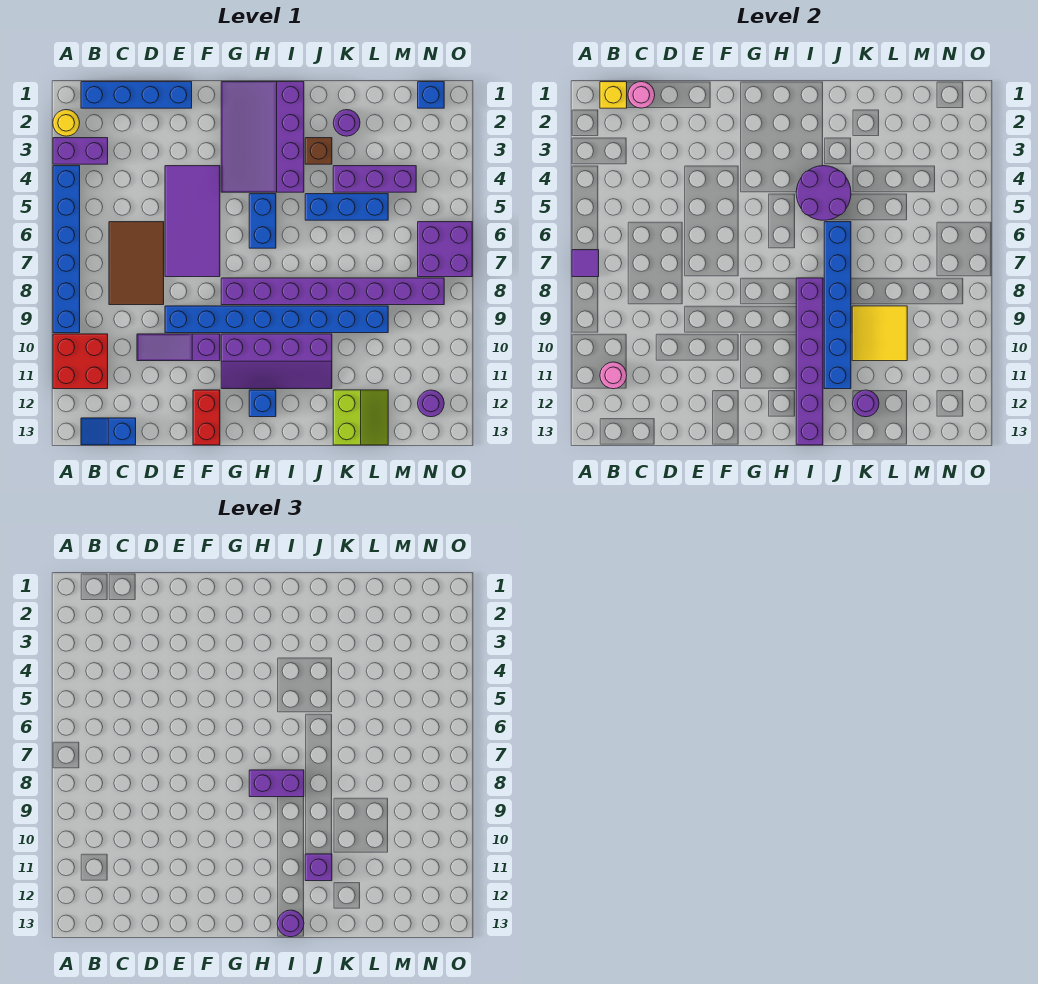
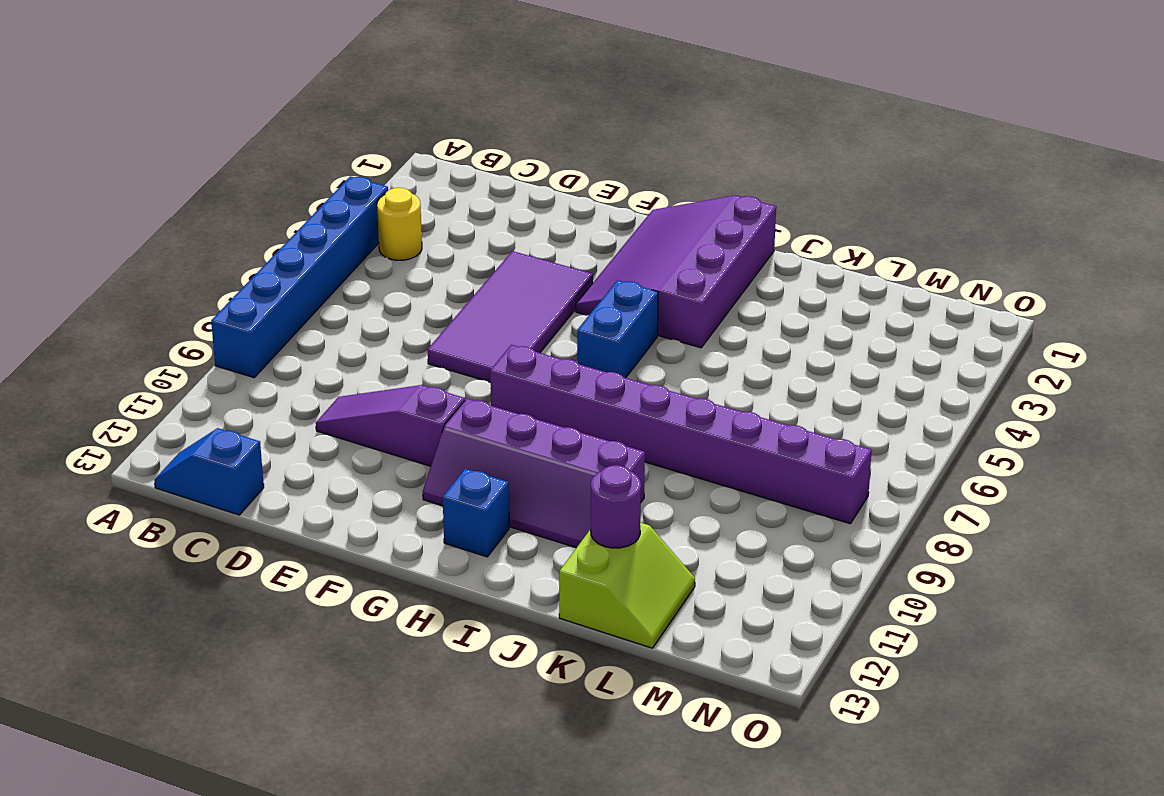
yellow 1x1 round brick [377,188,422,260] -> yellow 1x1 round brick moved to [53,110,80,136]
none -> purple 1x2 brick [53,138,108,164]
none -> red 2x2 brick [53,334,108,389]
none -> blue 1x4 brick [81,82,192,108]
none -> brown 2x3 tile [109,222,164,305]

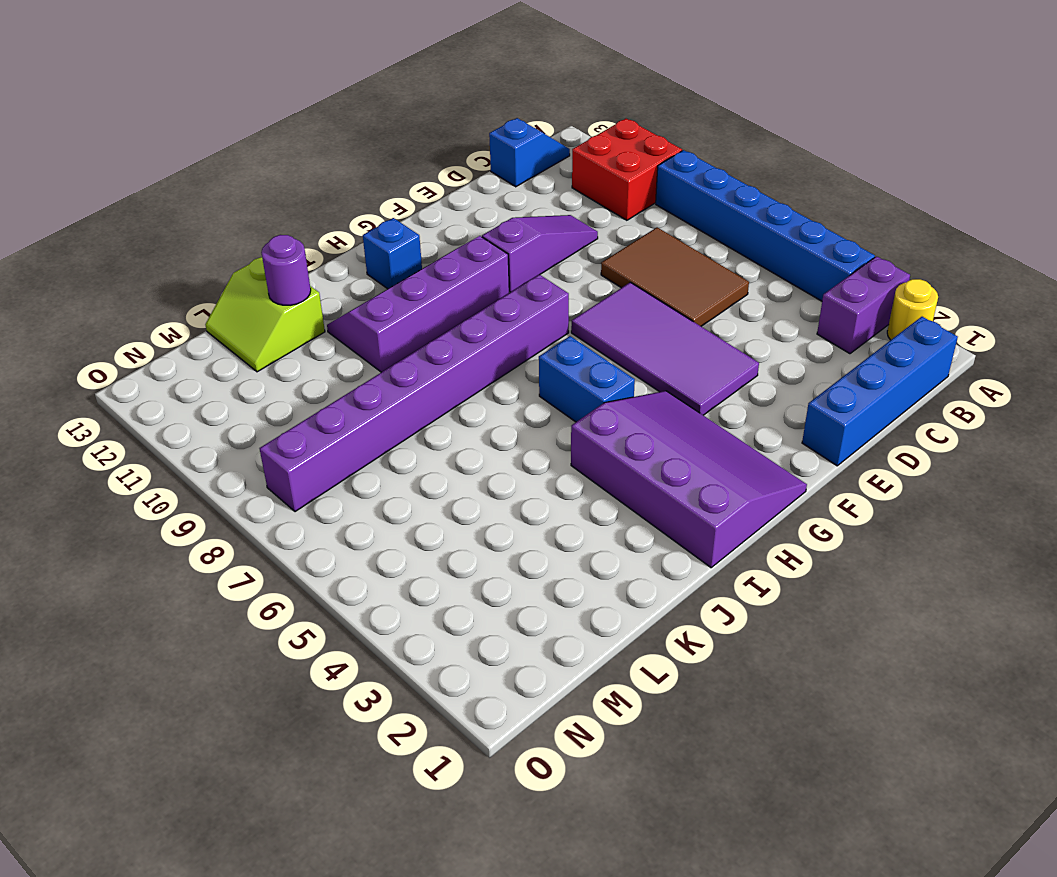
none -> blue 1x8 brick [165,306,388,333]
none -> red 1x2 brick [193,390,220,445]
none -> brown 1x1 brick [305,138,332,164]
none -> blue 1x3 brick [305,194,388,220]

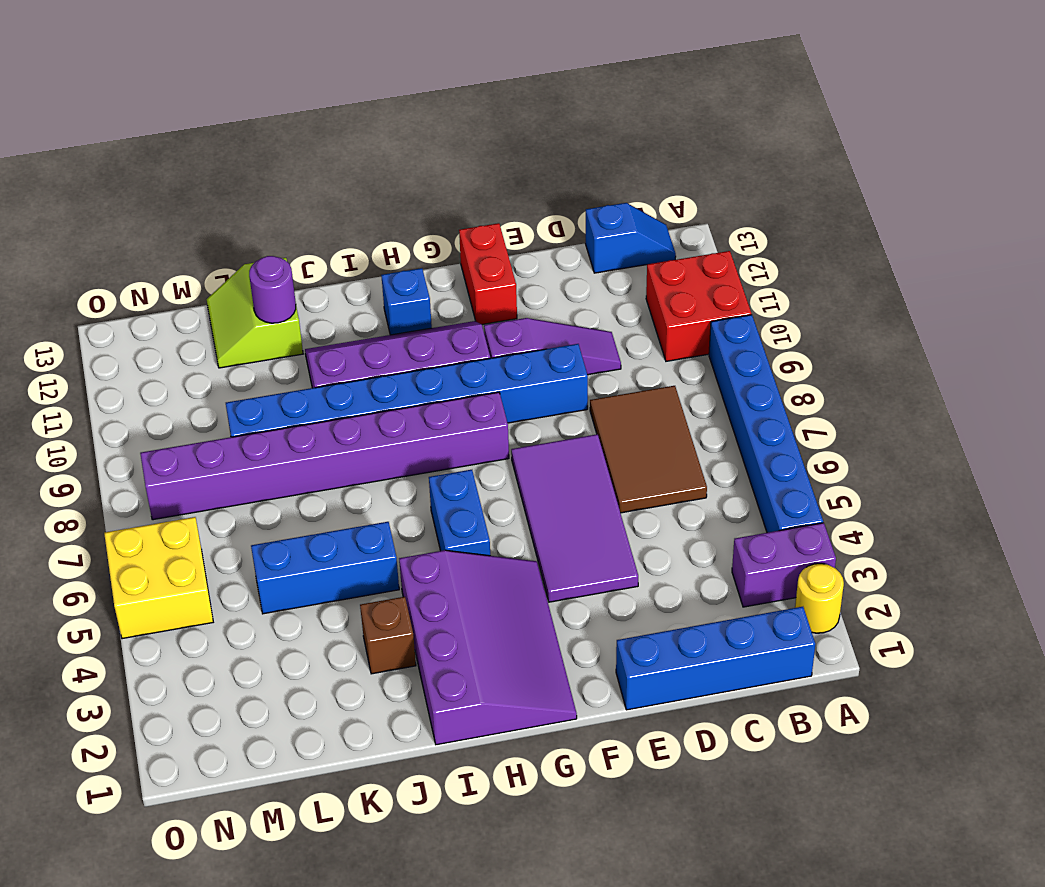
yellow 2x2 brick [104,517,213,639] -> purple 2x2 brick [418,222,472,277]
none -> purple 1x1 round brick [333,110,360,136]
none -> purple 1x3 brick [333,166,416,192]
none -> blue 1x1 brick [418,82,444,108]
none -> purple 1x1 round brick [418,390,444,417]

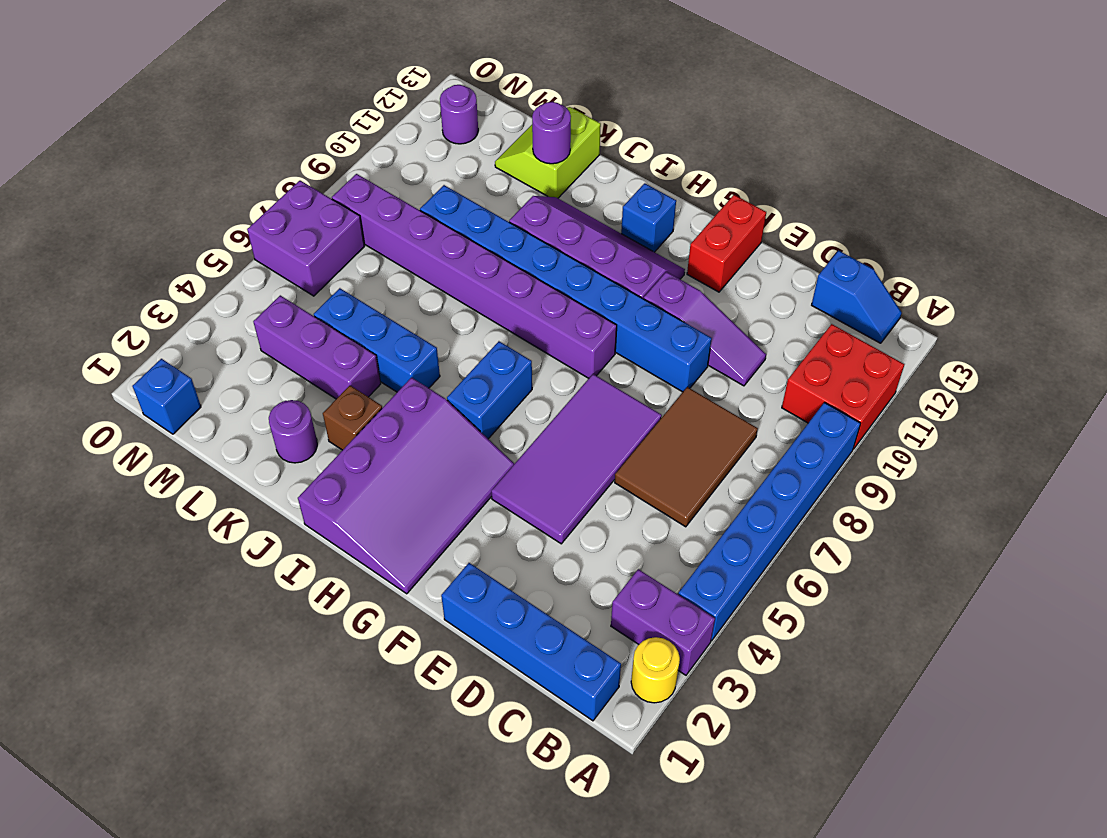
none -> purple 1x1 tile [572,250,599,277]
none -> yellow 1x1 brick [600,82,627,108]
none -> pink 1x1 round brick [600,362,627,389]
none -> pink 1x1 round brick [628,82,655,108]

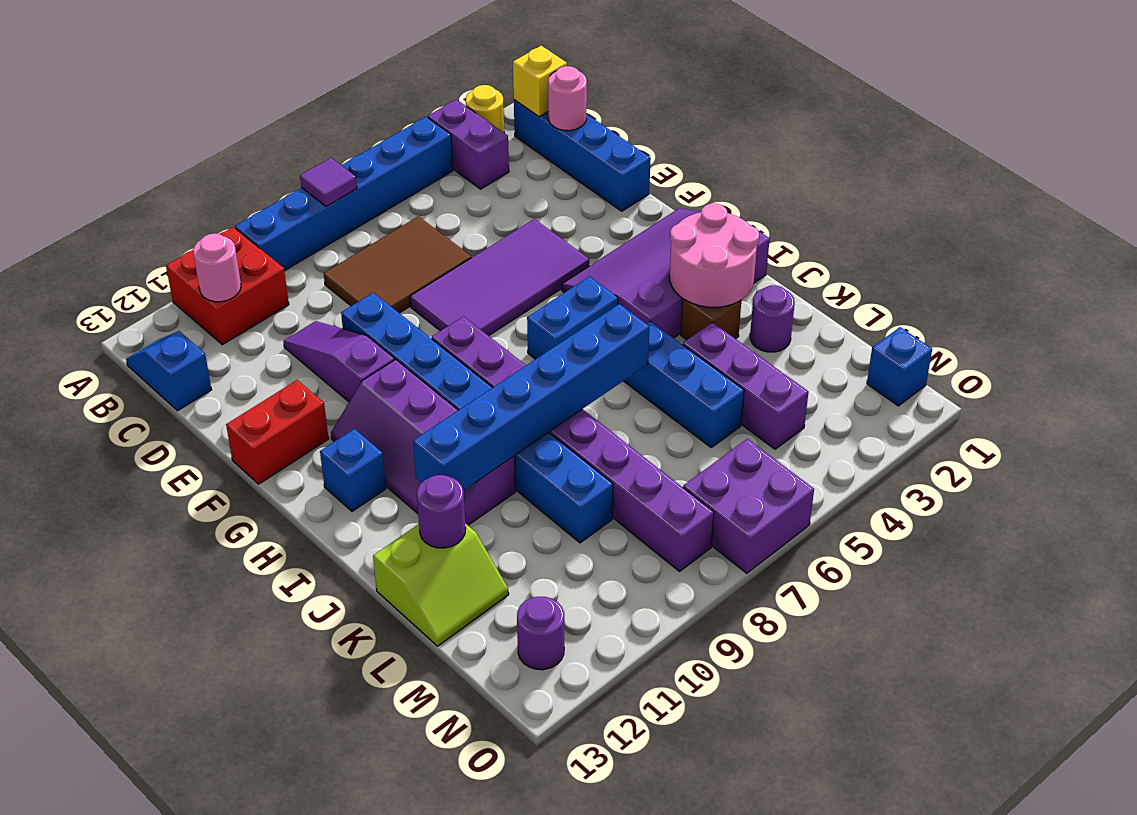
pink 2x2 round brick [670,203,759,307] -> none
none -> purple 2x2 round brick [796,166,851,220]
none -> purple 1x6 brick [796,278,823,445]
none -> yellow 2x2 tile [852,306,907,361]
none -> purple 1x2 brick [249,770,304,797]

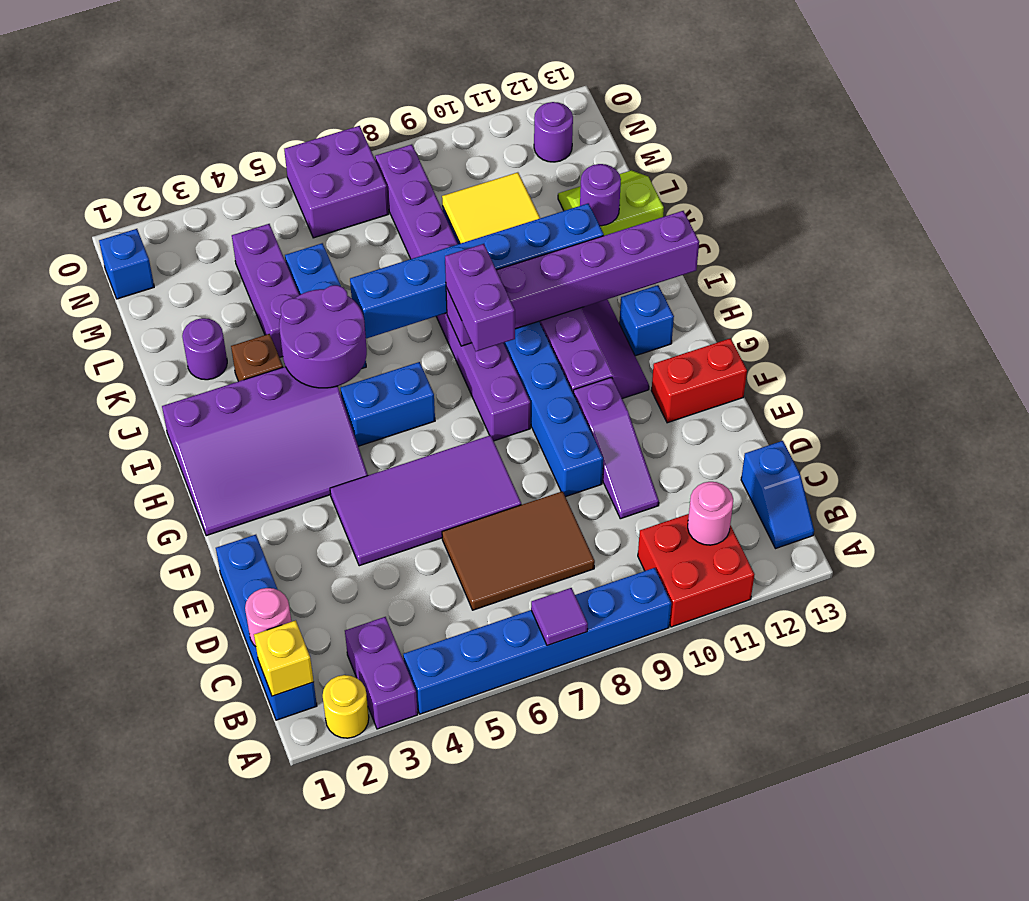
none -> purple 1x1 round brick [277,910,304,937]
none -> purple 1x1 brick [305,854,332,881]

